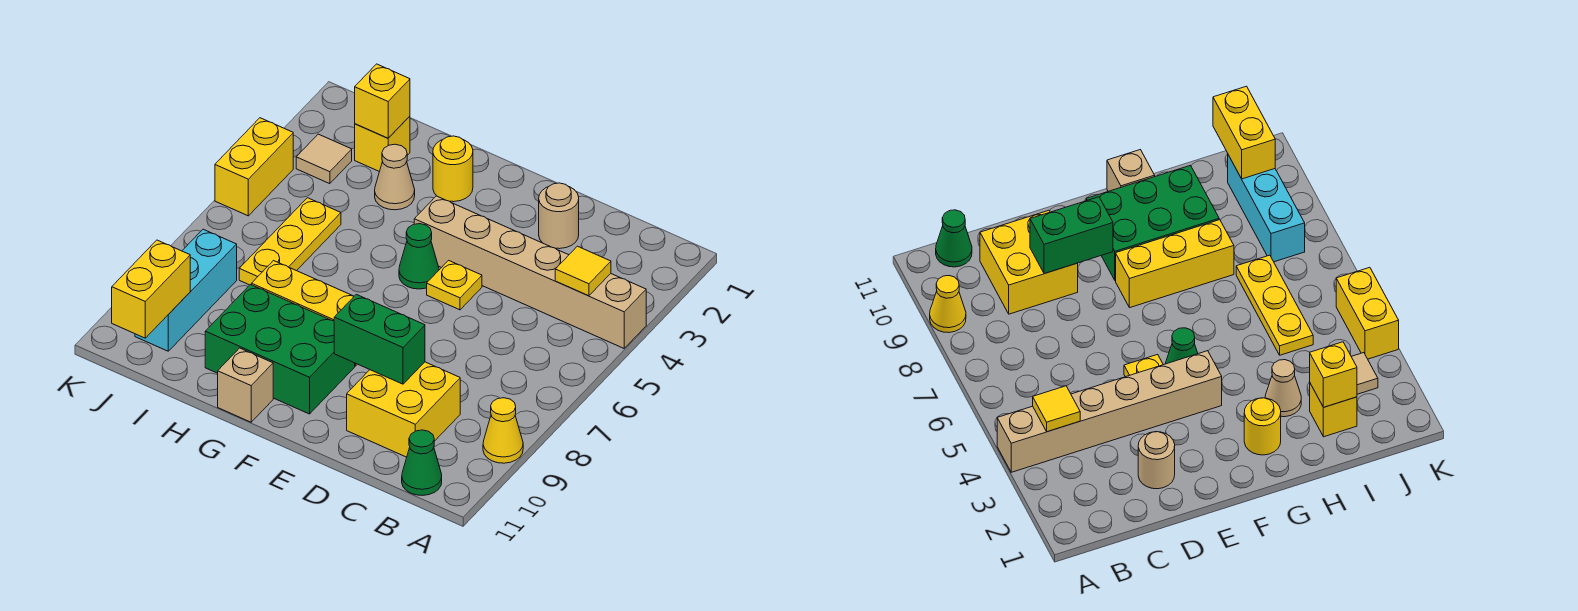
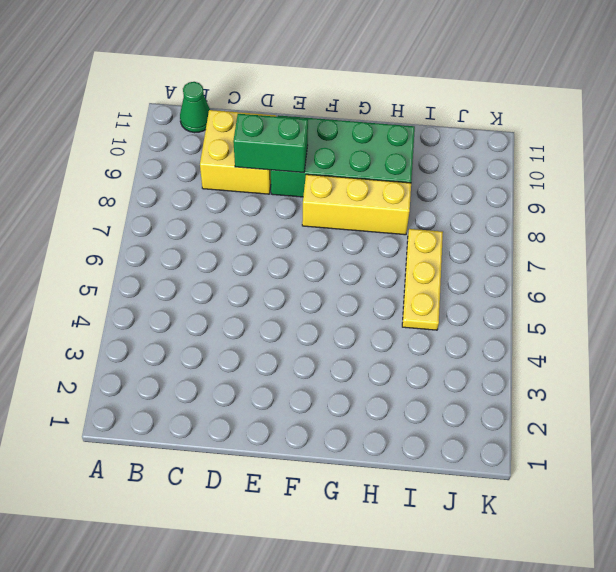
green 2x4 brick [271,115,415,197] -> green 2x3 brick [205,285,355,414]
none -> tan 1x6 brick [414,196,646,348]
none -> yellow 1x1 cone [483,398,523,463]
none -> tan 1x1 round brick [539,183,579,249]

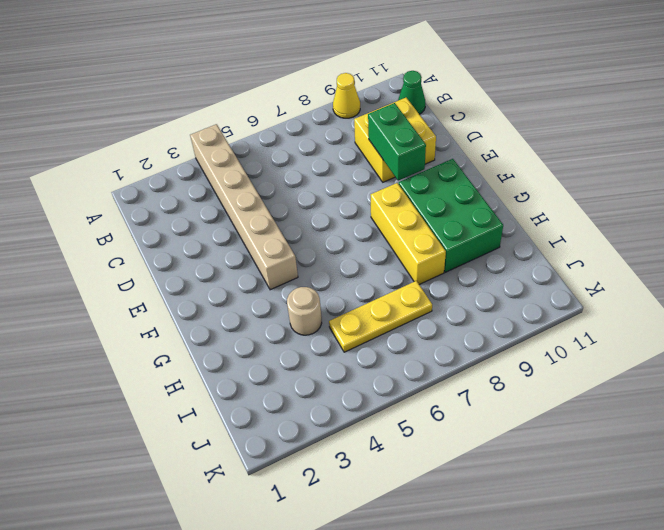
tan 1x1 round brick [287,287,322,335] -> tan 1x1 round brick moved to [539,183,579,249]
none -> yellow 1x1 plate [427,260,482,310]
none -> green 1x1 cone [399,224,439,289]
none -> yellow 1x1 round brick [433,136,473,202]

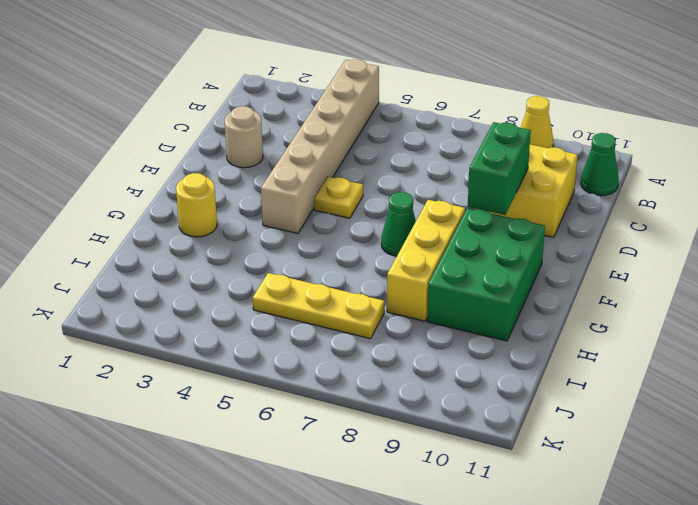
green 1x1 cone [381,192,416,256] -> green 1x1 cone moved to [399,224,439,289]
none -> tan 1x1 brick [218,348,273,422]
none -> tan 1x1 cone [375,144,415,210]
none -> yellow 1x1 brick [355,116,410,171]

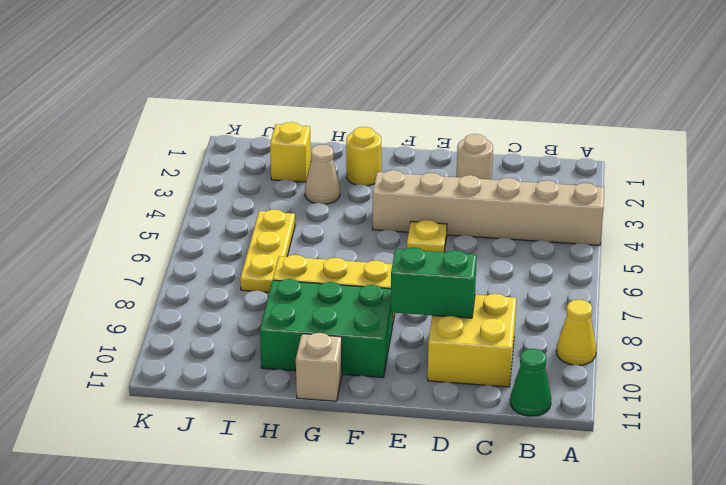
none -> green 1x1 cone [399,224,439,289]
none -> tan 1x1 tile [296,134,352,184]
none -> cyan 1x3 brick [135,229,237,351]

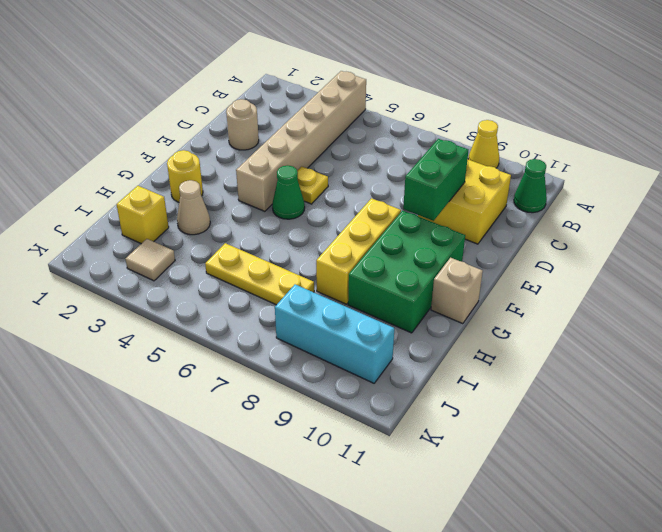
none -> yellow 1x2 brick [215,118,293,216]
none -> yellow 1x1 tile [555,246,611,296]
none -> yellow 1x1 brick [355,64,410,138]

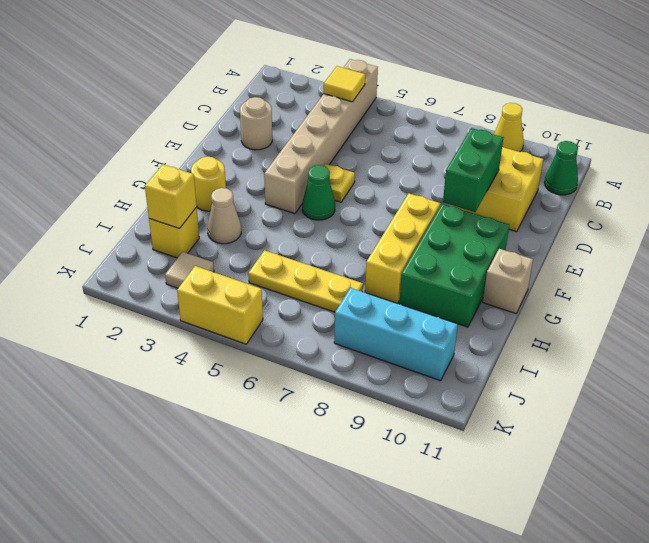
none -> yellow 1x2 brick [112,240,190,338]

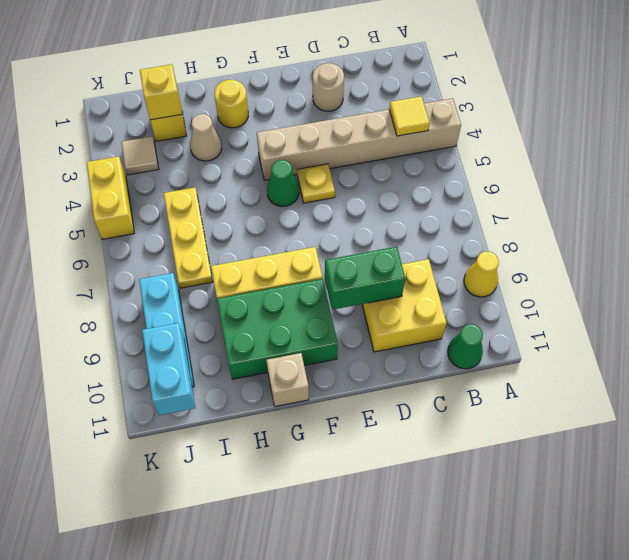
cyan 1x2 brick [142,323,195,415] -> yellow 1x2 brick [112,240,190,338]

